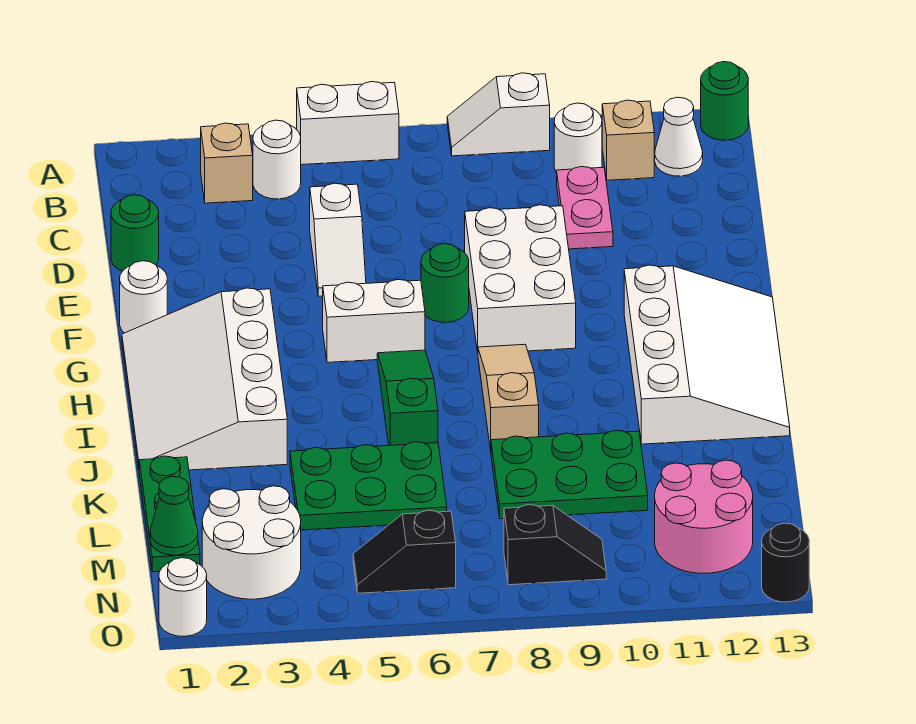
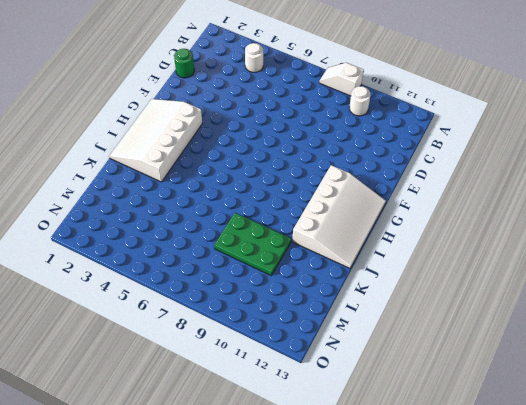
none -> white 1x2 brick [297,82,399,165]
none -> green 1x1 round brick [701,62,748,140]
none -> tan 1x1 brick [201,123,253,203]

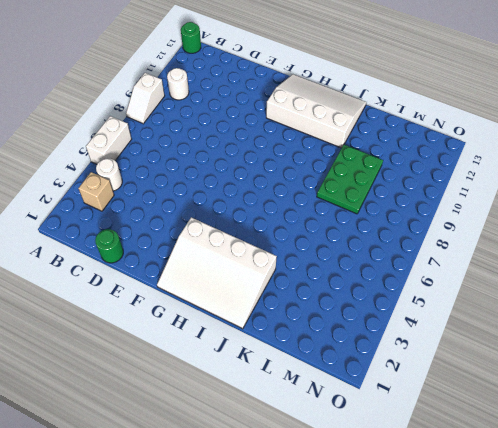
none -> tan 1x1 brick [602,100,654,180]
none -> white 1x1 cone [655,97,703,176]
none -> pink 1x2 plate [557,167,613,249]

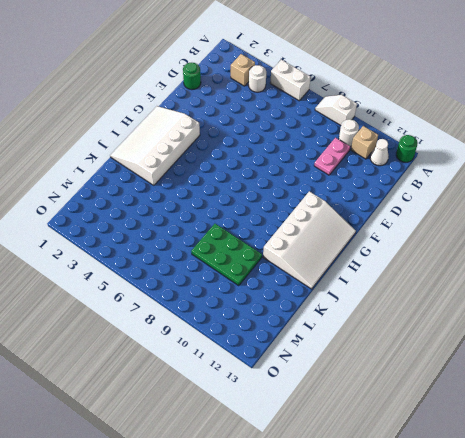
none -> white 1x2 slope [310,183,366,296]
none -> white 2x3 brick [465,205,576,352]
none -> white 1x1 round brick [120,261,167,333]

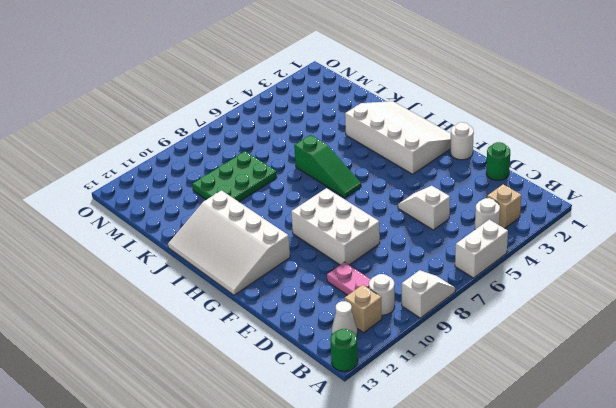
none -> green 1x1 round brick [421,244,469,322]
none -> white 1x2 brick [323,280,425,362]
none -> tan 1x3 slope [478,344,539,451]

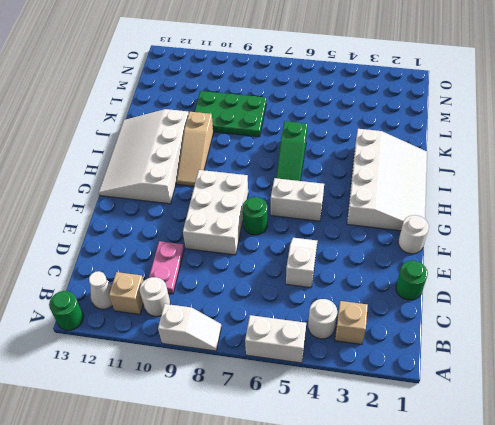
tan 1x3 slope [177,112,214,186] -> tan 1x3 slope moved to [478,344,539,451]
none -> green 1x3 plate [139,456,200,572]
none -> green 2x3 plate [290,442,447,530]
none -> white 2x2 round brick [202,486,301,599]

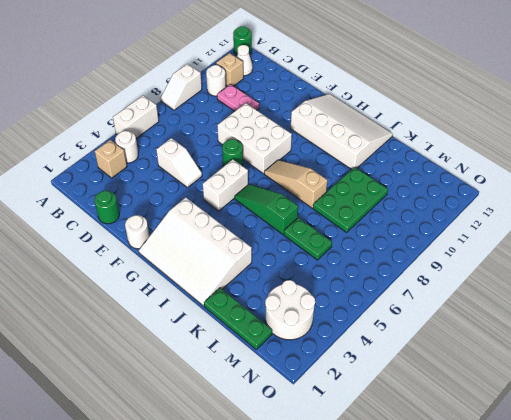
green 1x2 plate [284,218,332,260] -> green 2x3 plate [290,442,447,530]
none -> pink 2x2 round brick [655,460,753,573]
none -> black 1x2 slope [353,510,456,593]
none -> black 1x2 slope [504,505,606,585]

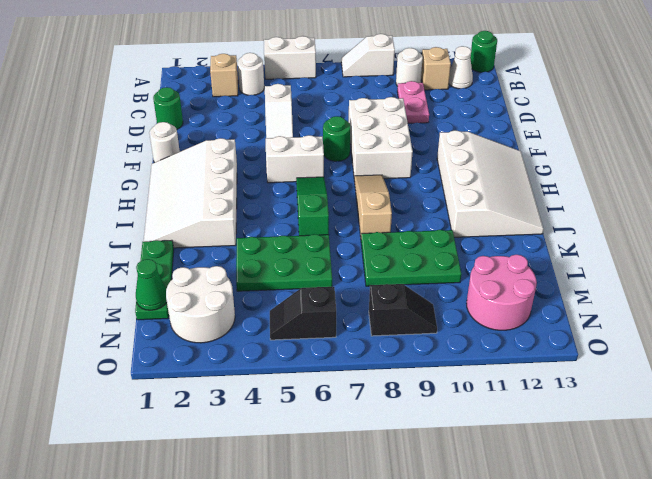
none -> white 1x1 round brick [159,558,207,636]
none -> black 1x1 round brick [762,523,809,602]

